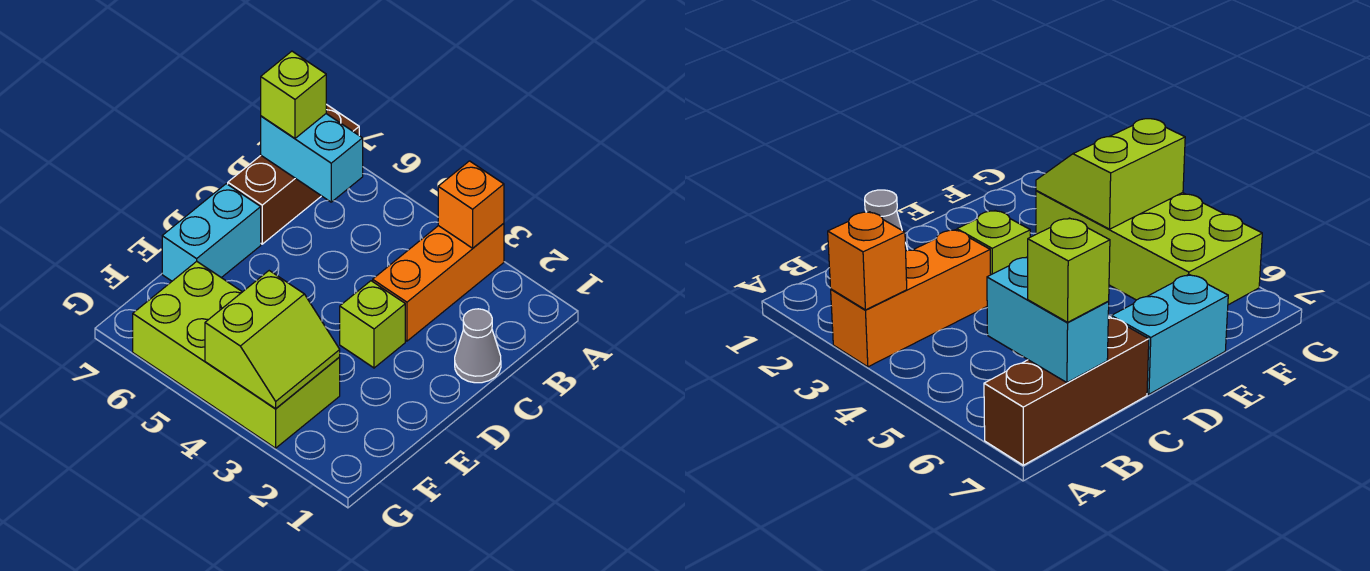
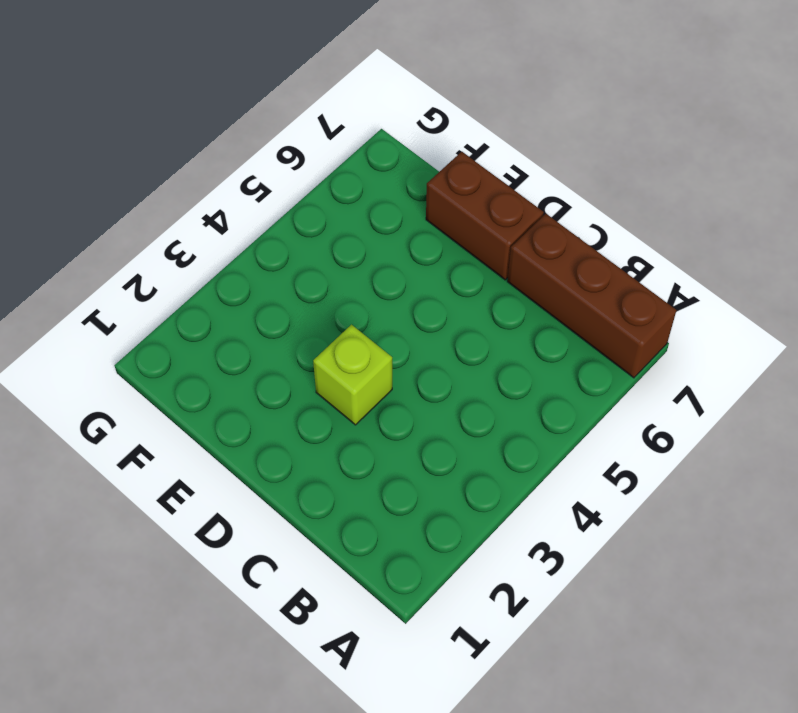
brown 1x2 brick [426,152,544,280] -> cyan 1x2 brick [162,184,261,281]
none -> orange 1x3 brick [373,223,504,341]
none -> grey 1x1 cone [455,309,501,383]

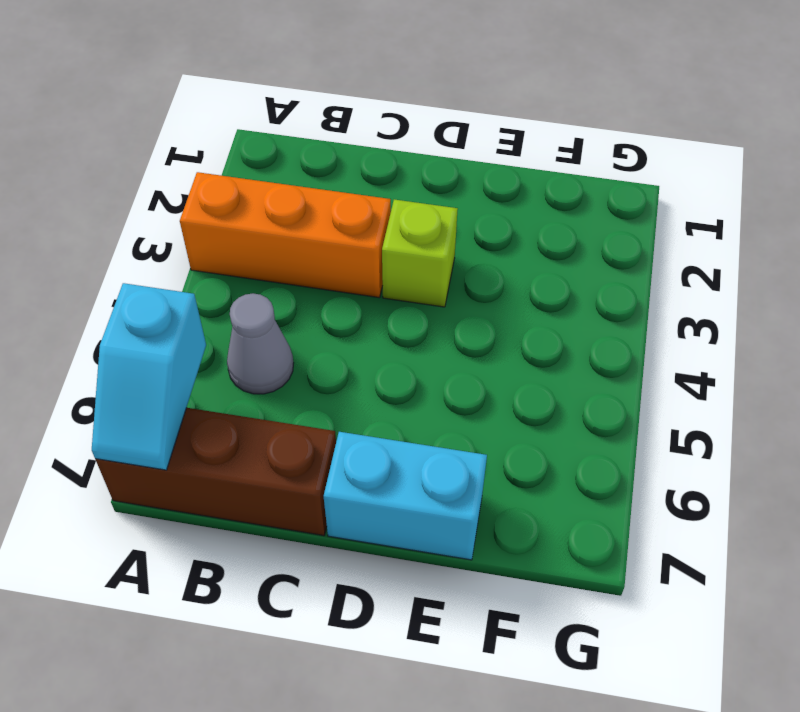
cyan 1x2 slope [92,283,206,470] -> none
grey 1x1 cone [227,293,293,394] -> grey 1x1 cone moved to [455,309,501,383]
none -> lime 2x4 brick [133,261,340,448]
none -> orange 1x1 brick [438,161,504,248]

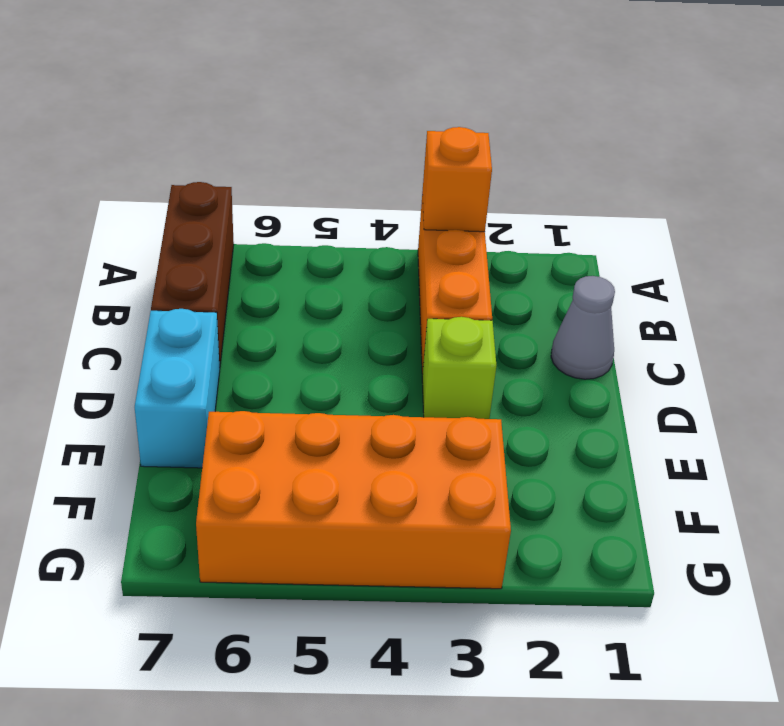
orange 2x4 brick [196,411,511,589] -> lime 2x4 brick [133,261,340,448]
none -> cyan 1x2 brick [261,114,363,202]
none -> lime 2x2 slope [205,271,340,409]

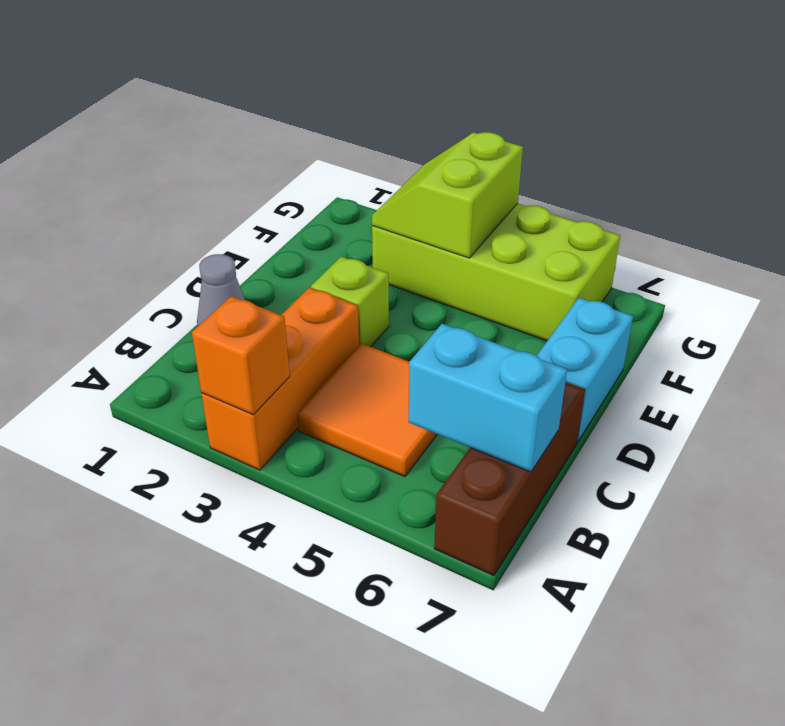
orange 2x2 tile [297,343,437,477] -> none
none -> lime 1x1 brick [261,51,326,138]

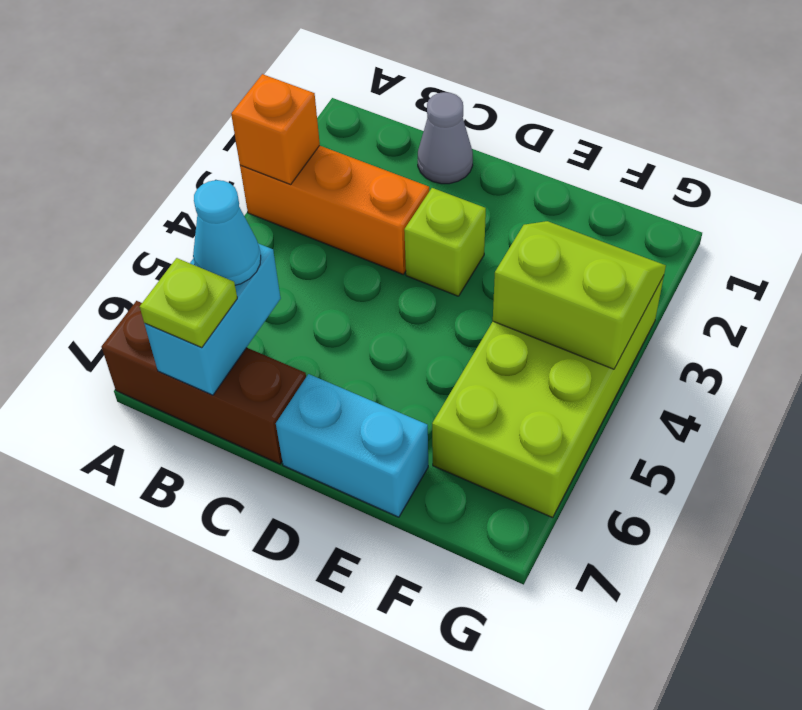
cyan 1x1 cone [193,180,261,285] -> none
lime 1x1 plate [140,258,237,348] -> lime 1x1 brick [261,51,326,138]

